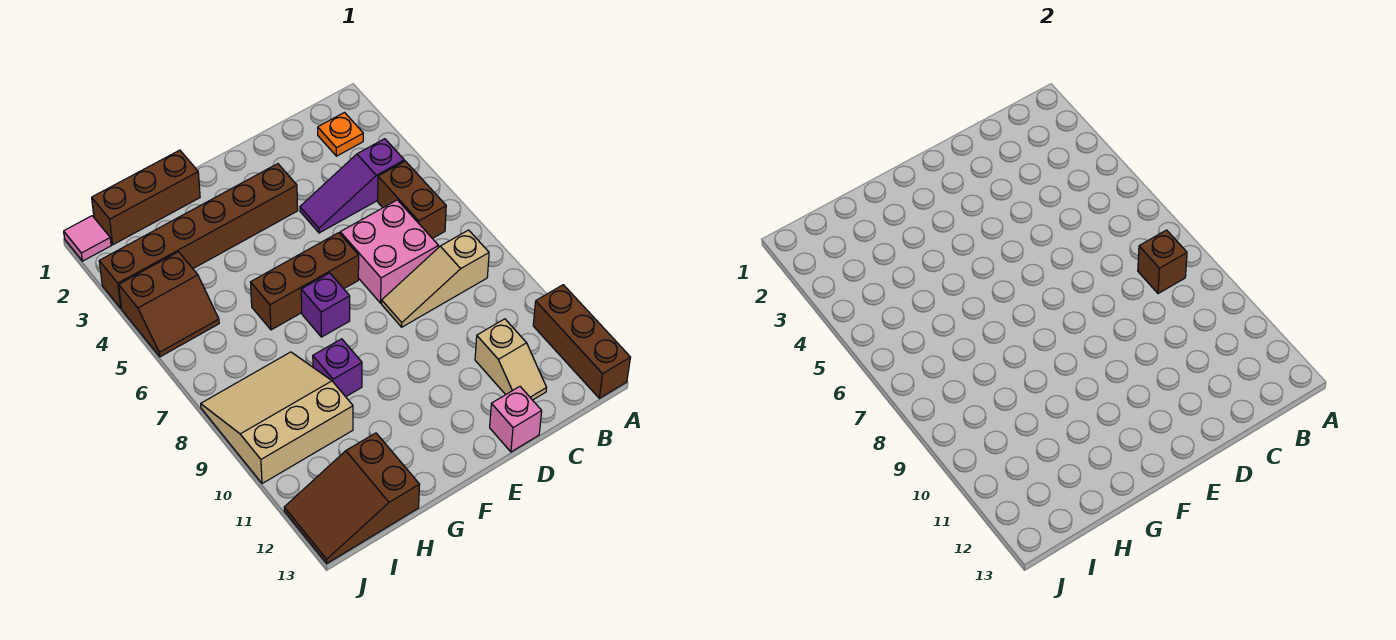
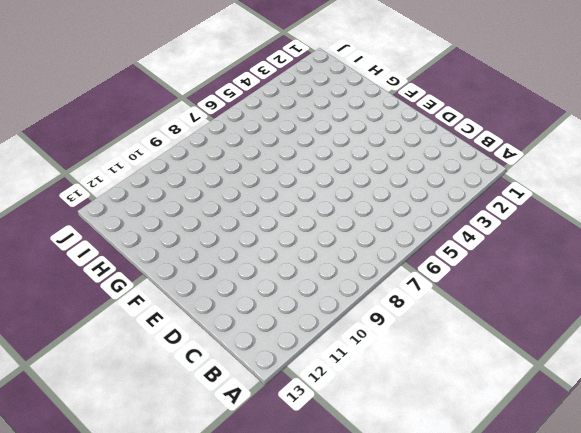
none -> brown 1x3 brick [533,285,630,398]
none -> orange 1x1 plate [318,113,363,156]
none -> purple 1x3 slope [300,139,404,233]

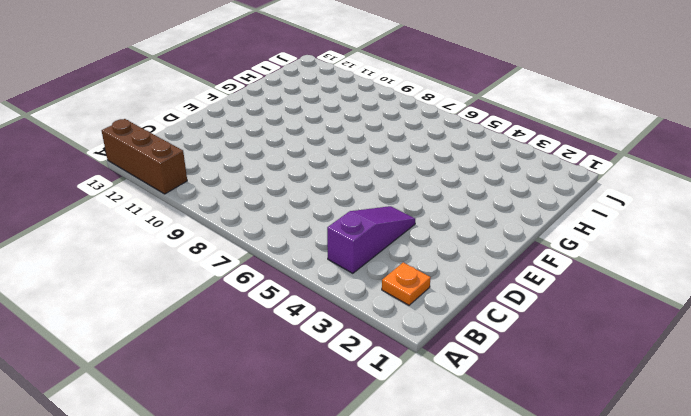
none -> brown 1x2 brick [378,161,446,239]
none -> tan 1x3 slope [382,230,489,327]
none -> pink 2x2 brick [340,200,438,303]

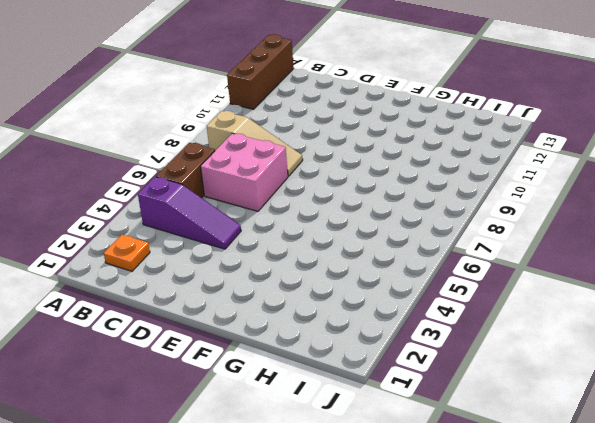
none -> tan 1x2 slope [475,319,546,400]
none -> pink 1x1 brick [490,387,542,452]
none -> brown 1x6 brick [99,164,298,308]

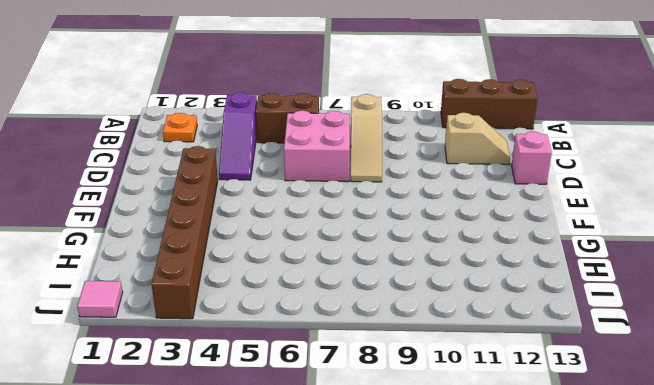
none -> brown 1x3 brick [250,233,359,330]
none -> purple 1x1 brick [301,273,350,337]
none -> brown 1x3 brick [92,150,200,245]

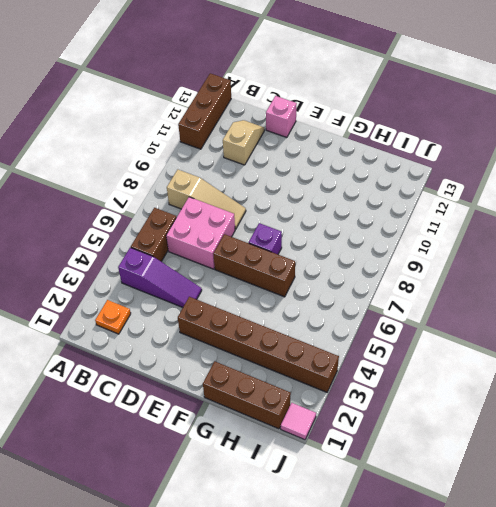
none -> purple 1x1 brick [313,339,362,397]
none -> tan 3x3 slope [201,352,353,484]
none -> brown 2x3 slope [284,433,420,563]

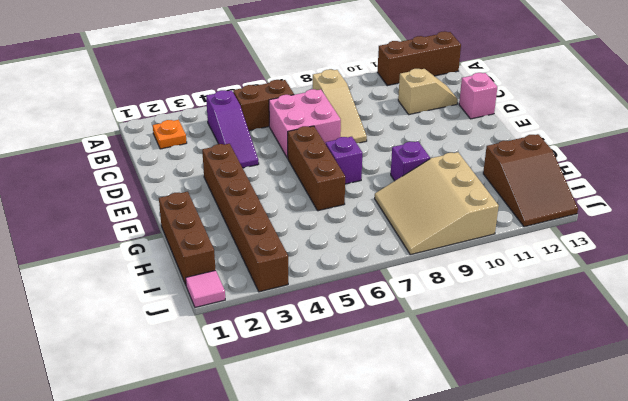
none -> brown 2x2 slope [119,252,219,357]
none -> brown 1x1 brick [1138,230,1187,294]

